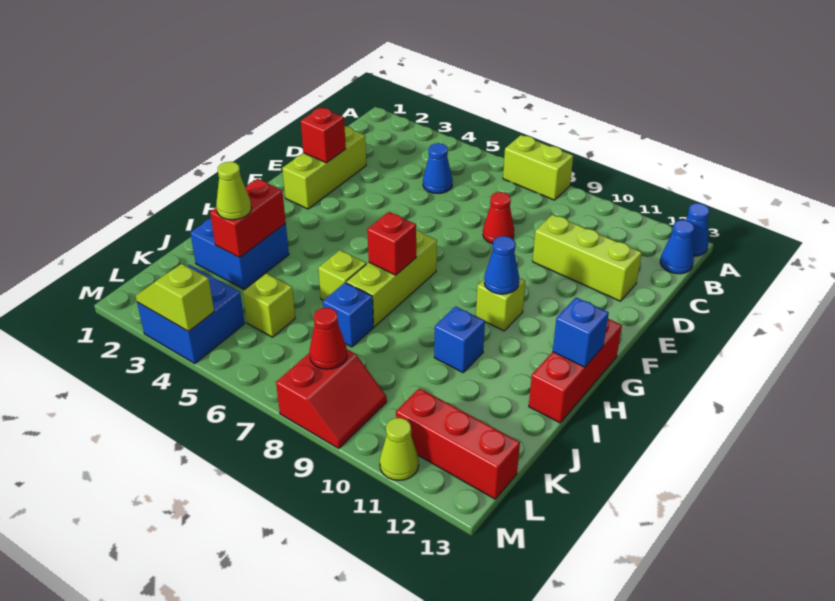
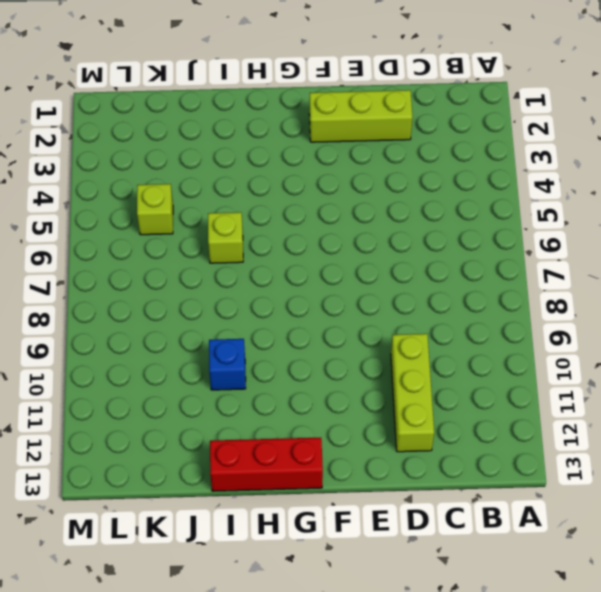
none -> lime 1x2 brick [503,135,573,200]
none -> blue 1x1 cone [686,203,710,256]
none -> blue 1x1 cone [660,220,694,274]

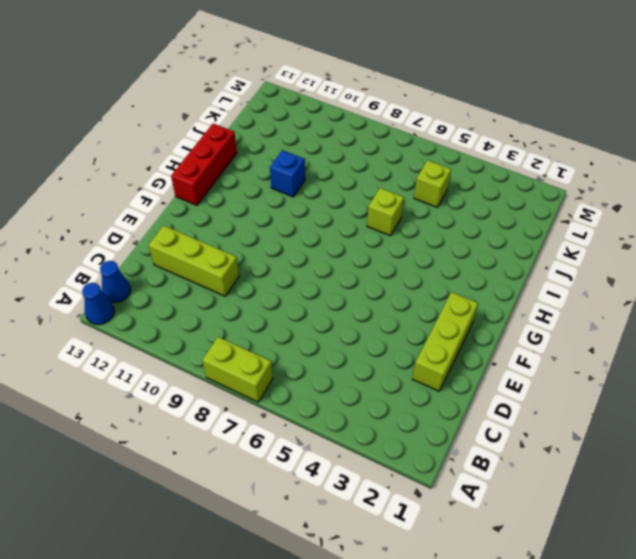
none -> blue 1x1 cone [423,143,453,194]
none -> red 1x1 cone [483,192,514,244]
none -> lime 1x3 brick [346,230,437,327]

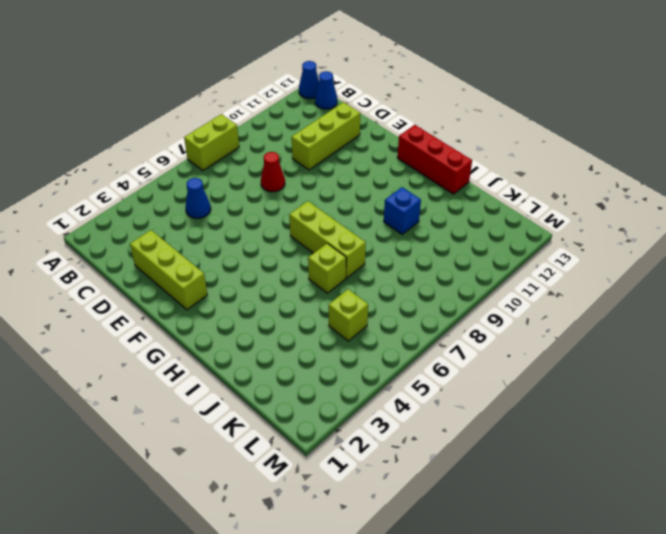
none -> lime 1x1 brick [476,278,525,331]
none -> blue 2x2 brick [190,218,289,289]
none -> blue 1x1 brick [323,283,374,347]

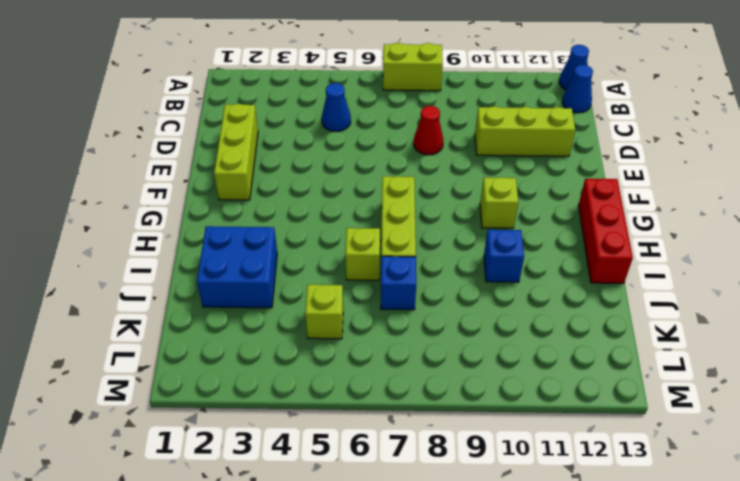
none -> blue 2x2 brick [137,265,245,363]
none -> red 2x2 slope [276,350,387,448]
none -> red 1x3 brick [396,388,520,499]

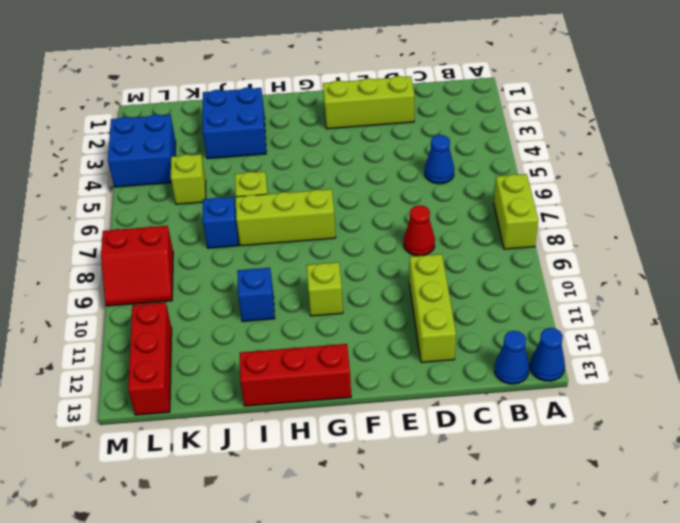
none -> lime 1x1 cone [380,418,419,480]
none -> red 1x1 brick [301,107,346,163]
none -> blue 1x1 cone [484,236,519,294]

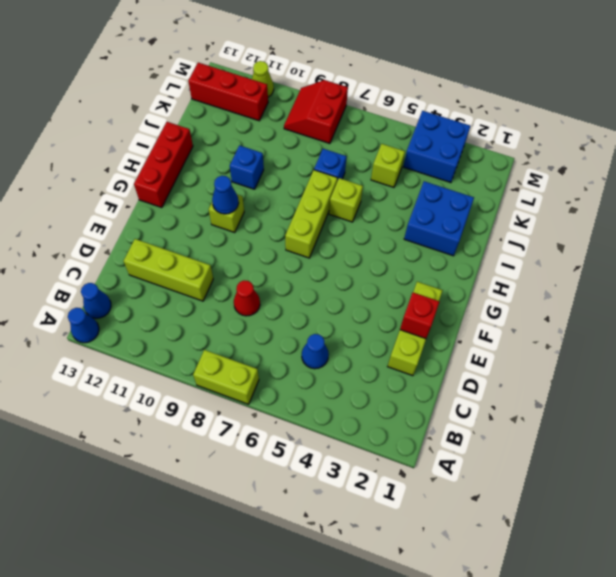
none -> red 1x1 brick [367,212,416,275]
none -> blue 1x1 brick [553,298,609,367]
none -> red 1x2 brick [210,179,286,258]

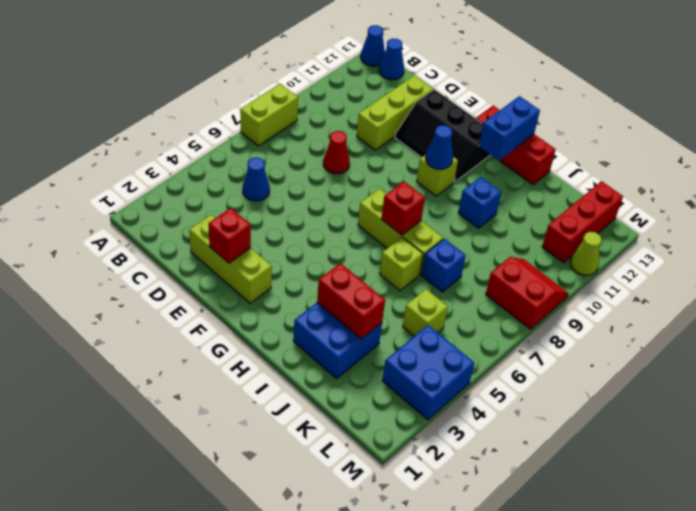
black 2x3 slope [395,90,490,182] -> none
blue 1x2 brick [479,96,540,160] -> blue 1x1 brick [553,298,609,367]
none -> red 1x1 cone [309,308,347,369]
none -> lime 1x2 slope [136,264,214,331]
none -> lime 1x1 cone [216,162,251,220]

